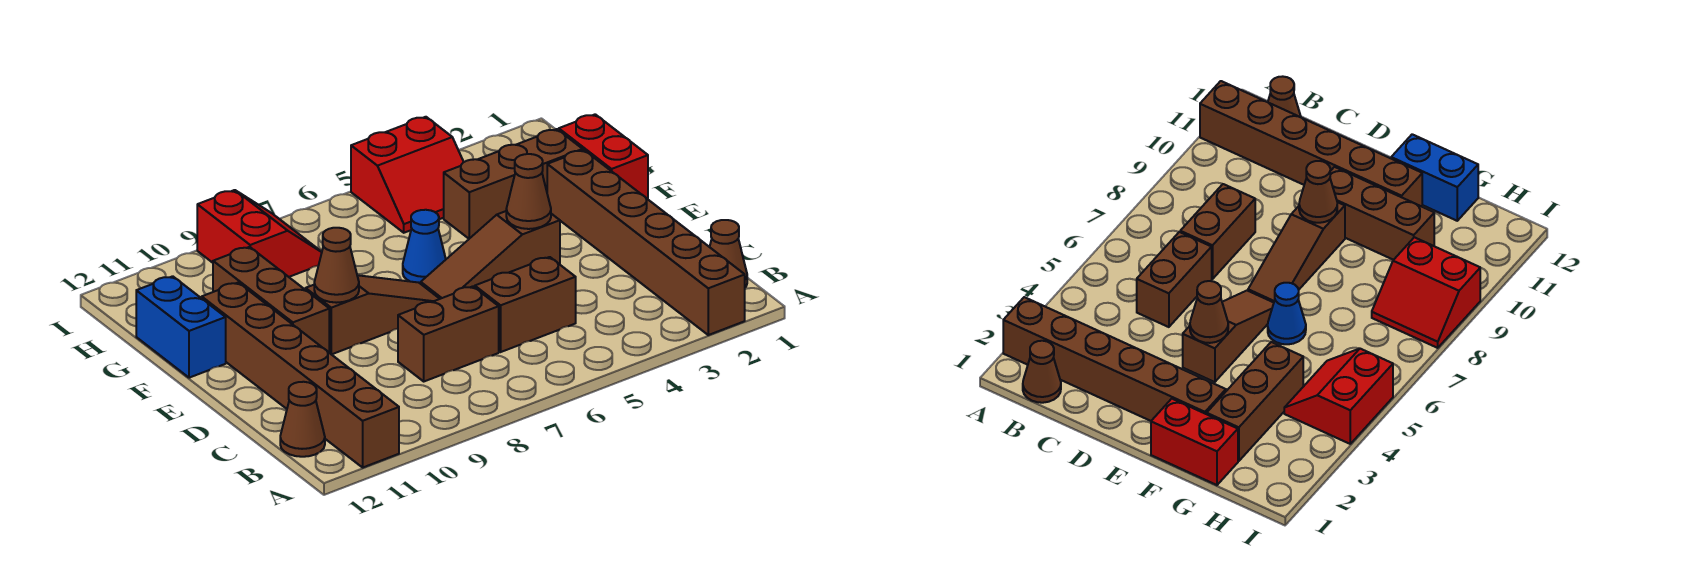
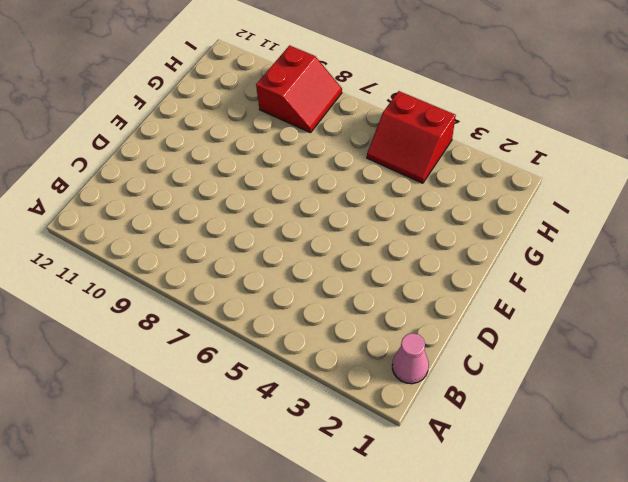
pink 1x1 cone [392,333,429,384] -> brown 1x1 cone [710,220,747,287]
none -> brown 1x6 brick [547,150,745,335]
none -> brown 1x6 brick [202,283,399,467]
none -> brown 1x1 cone [280,382,325,457]

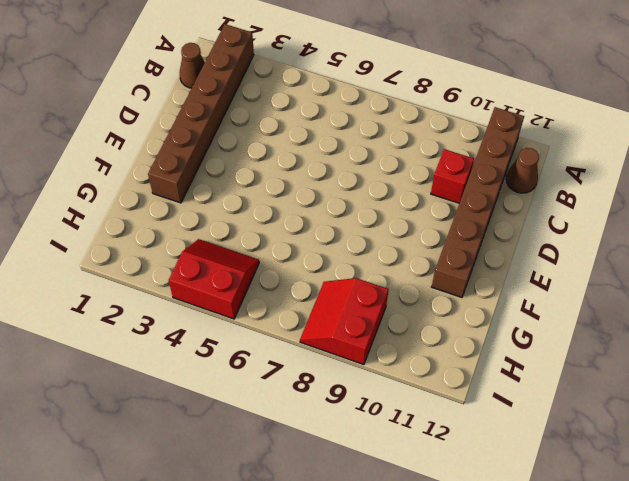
red 1x1 brick [431,149,474,203] -> none
none -> brown 1x2 brick [475,257,576,352]
none -> brown 1x2 brick [398,286,499,381]
none -> brown 1x3 slope [421,211,560,299]

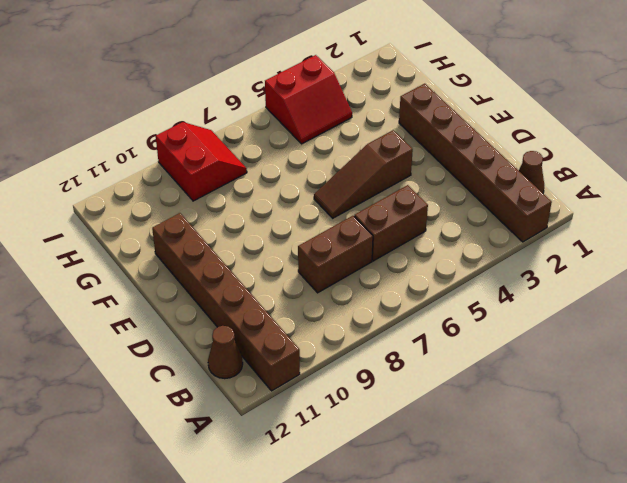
none -> brown 1x3 slope [306,275,440,355]
none -> brown 1x3 brick [213,247,329,352]
none -> red 1x2 brick [559,114,648,199]

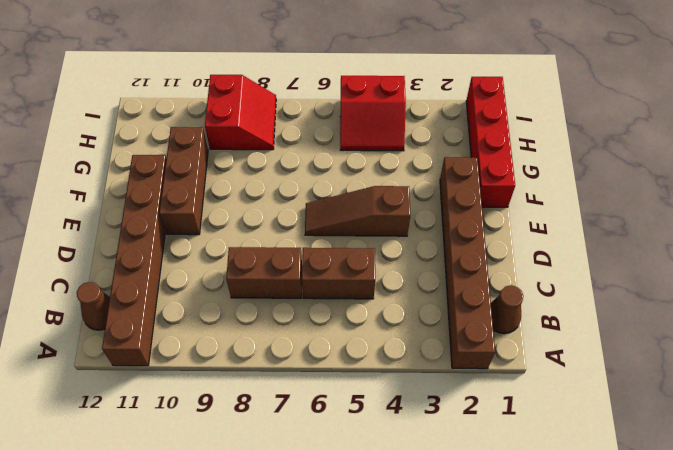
red 1x4 brick [466,77,515,207] -> red 1x2 brick [559,114,648,199]
none -> brown 1x3 slope [306,275,440,355]
none -> blue 1x1 cone [403,210,446,284]
none -> blue 1x2 brick [136,276,226,378]

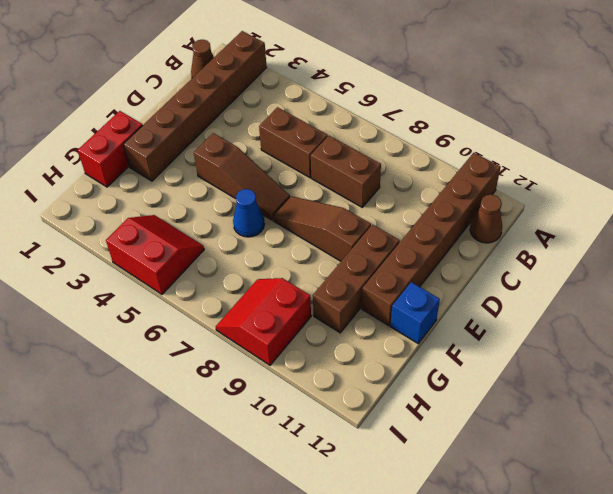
blue 1x1 brick [390,282,440,343] -> blue 1x2 brick [136,276,226,378]
none -> brown 1x3 brick [444,129,583,239]
none -> brown 1x1 cone [506,154,551,229]
none -> brown 1x1 cone [314,228,359,303]

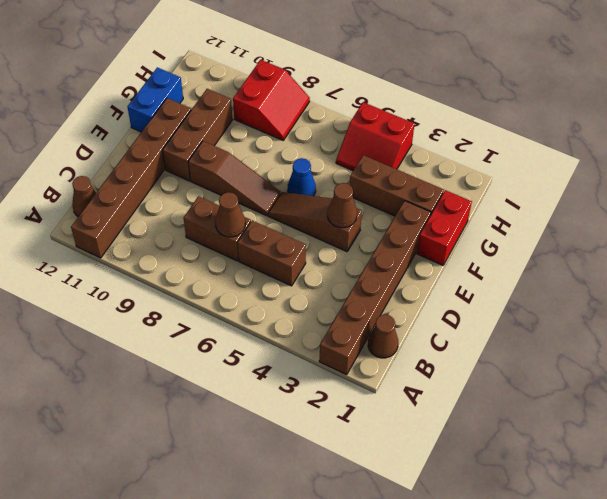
brown 1x1 cone [216,192,245,237] -> brown 1x1 cone moved to [314,228,359,303]

